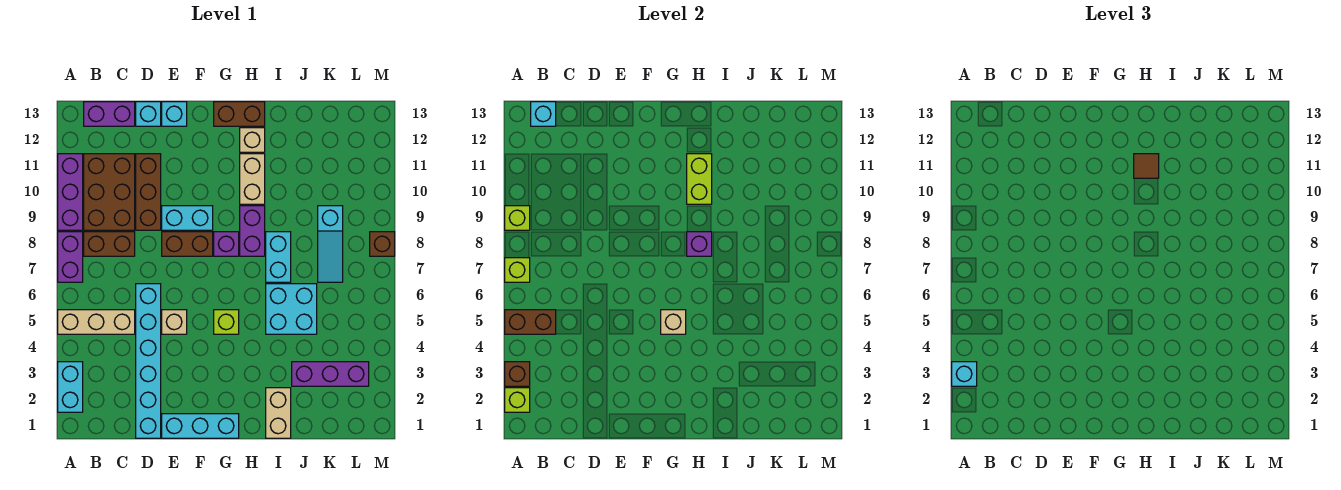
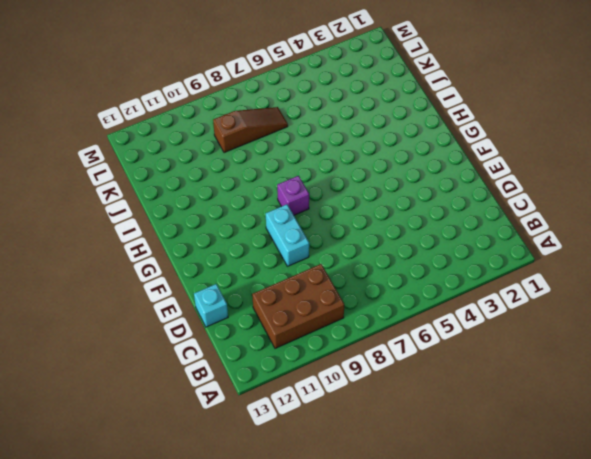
brown 1x3 slope [213,107,288,153] -> cyan 1x3 slope [318,206,343,282]
none -> cyan 1x2 brick [58,362,83,412]
none -> tan 1x3 brick [58,310,135,334]
none -> purple 1x2 brick [58,232,83,282]
none -> purple 1x3 brick [58,154,83,230]

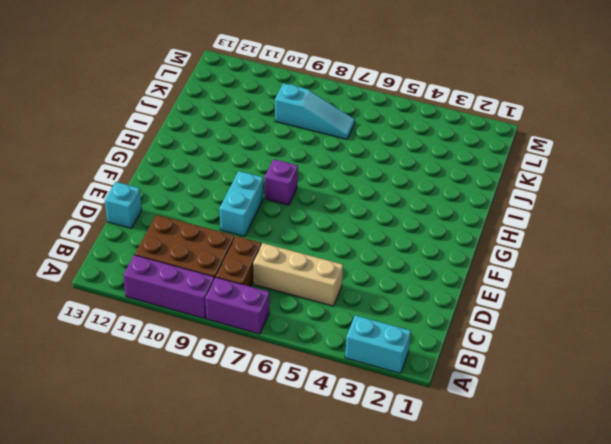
tan 1x3 brick [253,243,343,306] -> tan 1x3 brick turned to [58,310,135,334]
none -> purple 1x2 brick [84,102,135,126]
none -> cyan 1x6 brick [136,284,161,438]
none -> brown 1x3 brick [136,154,161,230]
none -> cyan 1x3 brick [162,414,239,438]

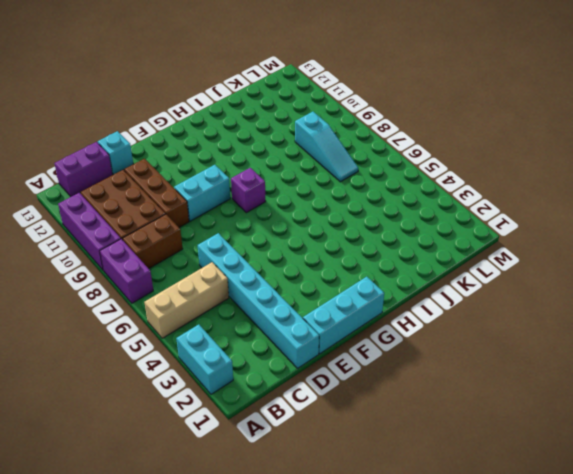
none -> tan 1x1 brick [162,310,187,334]
none -> brown 1x2 brick [162,232,213,256]
none -> cyan 1x1 brick [162,102,187,126]
none -> lime 1x1 brick [214,310,239,334]

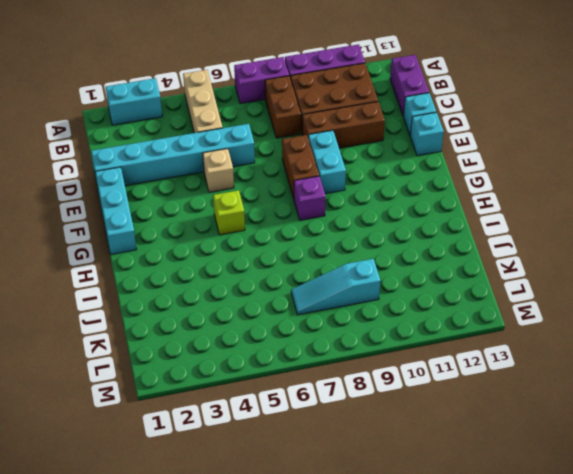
none -> brown 1x2 brick [214,102,265,126]
none -> purple 1x2 brick [240,206,265,256]
none -> tan 1x2 brick [240,154,265,204]
none -> tan 1x1 brick [240,128,265,152]

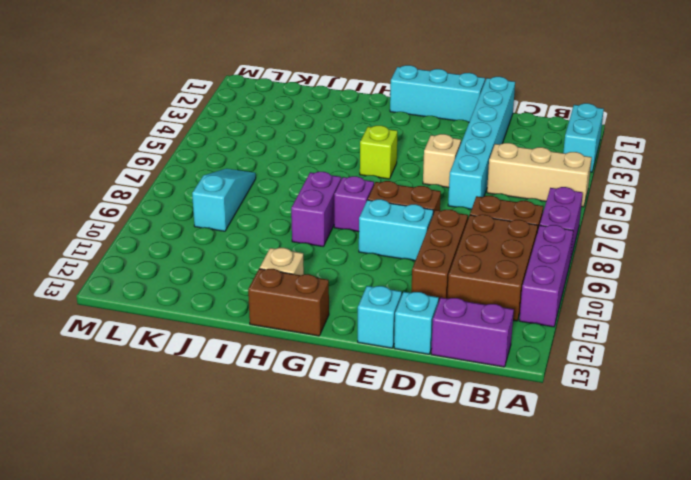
none -> tan 1x2 brick [240,154,265,204]
none -> tan 1x2 brick [266,388,291,438]
none -> cyan 2x2 brick [266,284,317,334]
none -> cyan 1x2 brick [266,232,291,282]

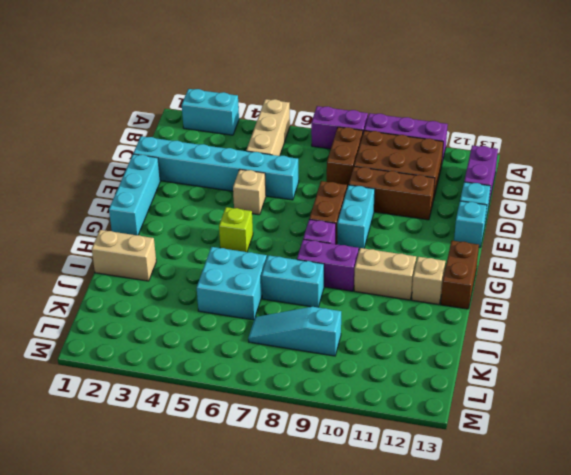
none -> purple 1x3 brick [292,362,369,386]
none -> brown 1x1 brick [370,232,395,256]
none -> lime 1x1 brick [505,388,530,412]
none -> brown 1x1 brick [505,362,530,386]

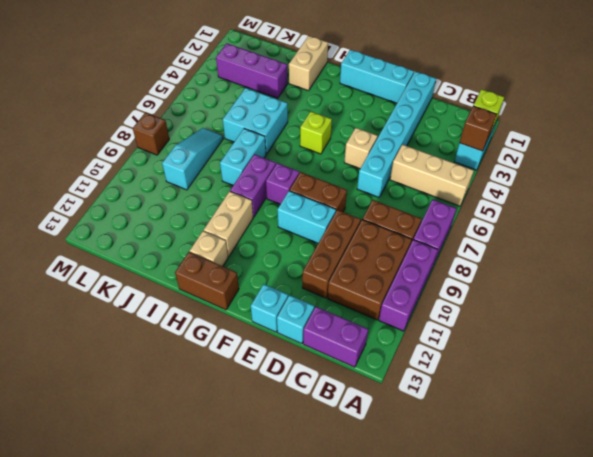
none -> brown 1x2 brick [505,310,556,334]
none -> lime 1x1 brick [505,258,530,282]
none -> lime 1x1 brick [505,206,530,230]
none -> cyan 1x1 brick [531,102,556,126]

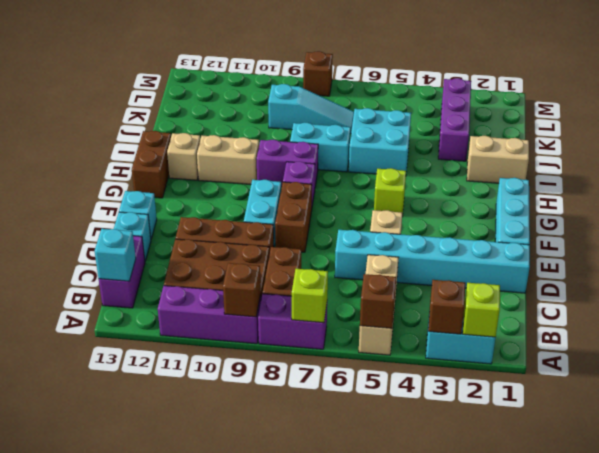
brown 1x1 brick [360,274,396,328] -> brown 1x2 brick [505,310,556,334]
brown 1x1 brick [223,263,261,317] -> lime 1x1 brick [505,206,530,230]
none -> tan 1x1 brick [661,310,686,334]
none -> purple 1x1 brick [687,232,712,256]
none -> lime 1x2 brick [687,154,712,204]
none -> cyan 1x1 brick [952,362,977,386]

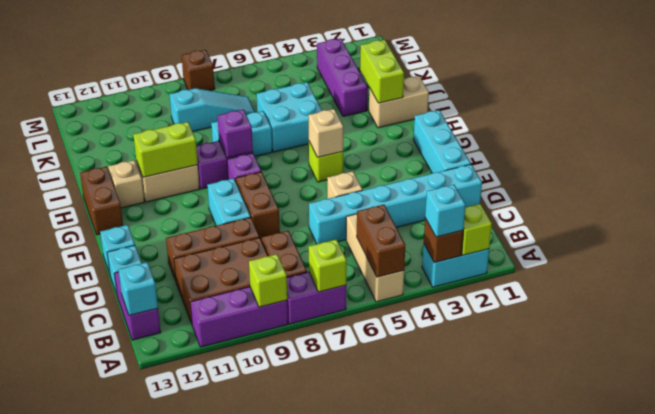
lime 1x2 brick [360,40,404,103] -> none
none -> brown 1x1 tile [1134,154,1159,178]

